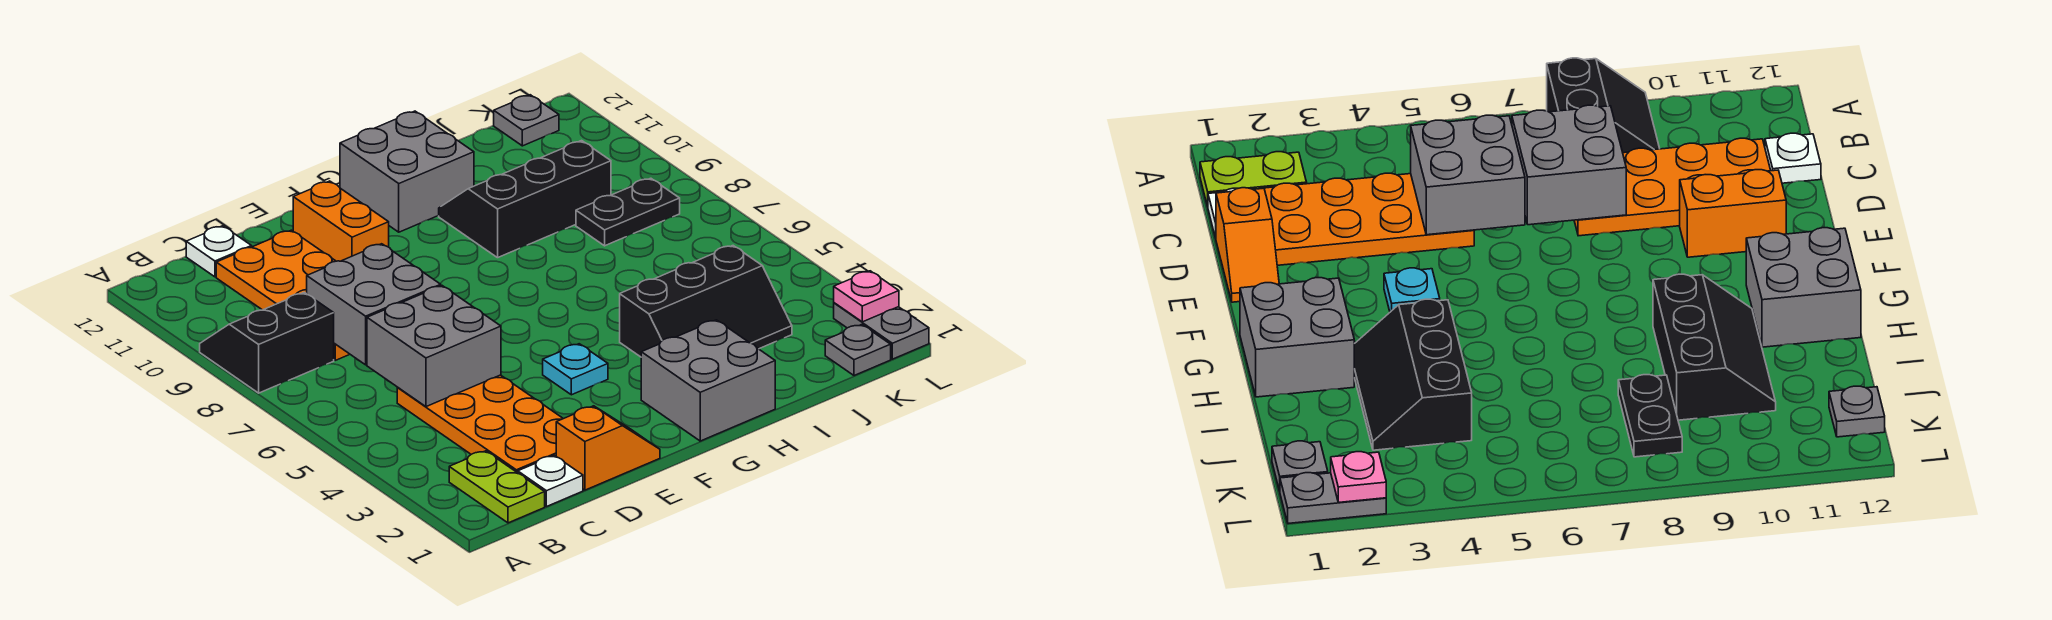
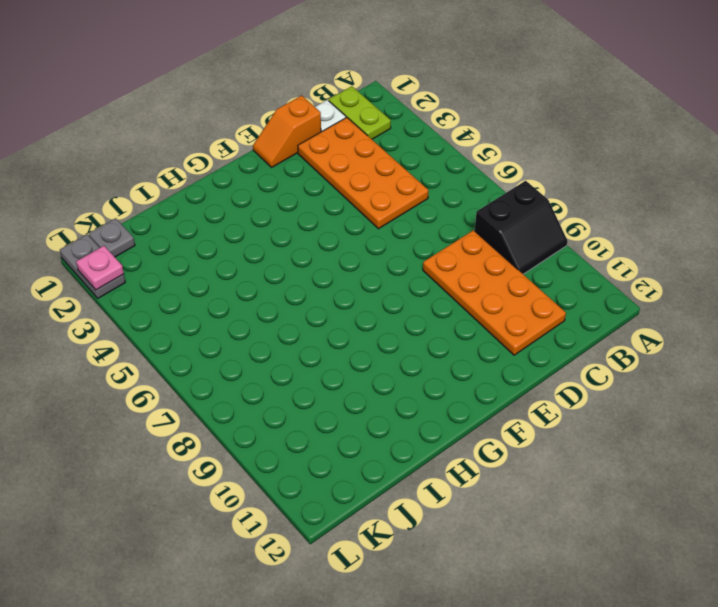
none -> white 1x1 plate [186,226,252,277]
none -> orange 1x2 brick [293,181,389,261]
none -> cyan 1x1 plate [543,344,608,395]

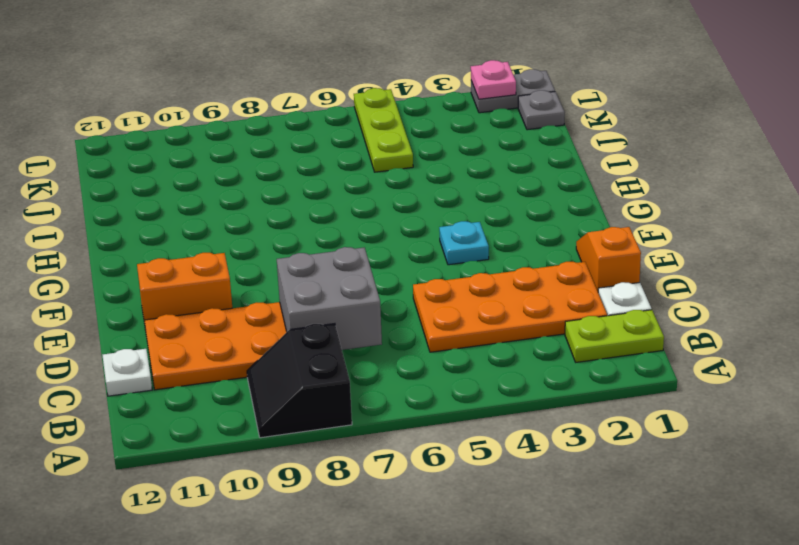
lime 1x3 plate [354,88,413,172] -> none
none -> grey 2x2 brick [641,320,775,441]
none -> grey 2x2 brick [340,111,474,232]
none -> black 2x3 slope [620,246,792,357]

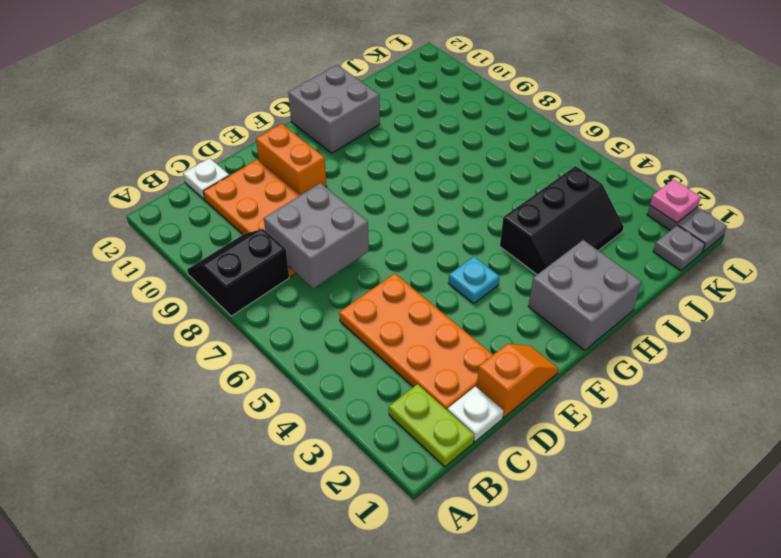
none -> black 2x3 slope [439,141,611,258]
none -> black 1x2 plate [576,178,680,246]
none -> grey 1x1 plate [494,95,559,146]

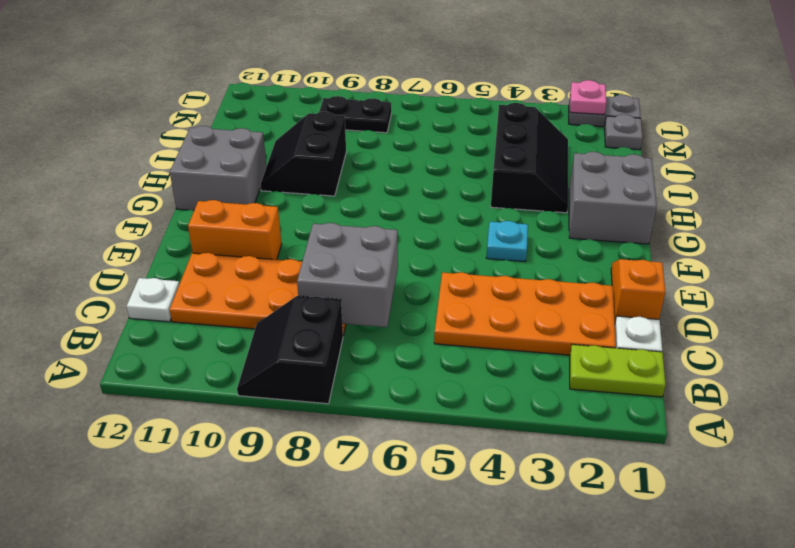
black 2x2 slope [260,112,346,196] -> black 2x3 slope [439,141,611,258]
black 1x2 plate [319,96,391,133] -> black 1x2 plate turned to [576,178,680,246]
none -> grey 1x1 plate [494,95,559,146]
none -> grey 2x2 brick [367,286,501,407]

